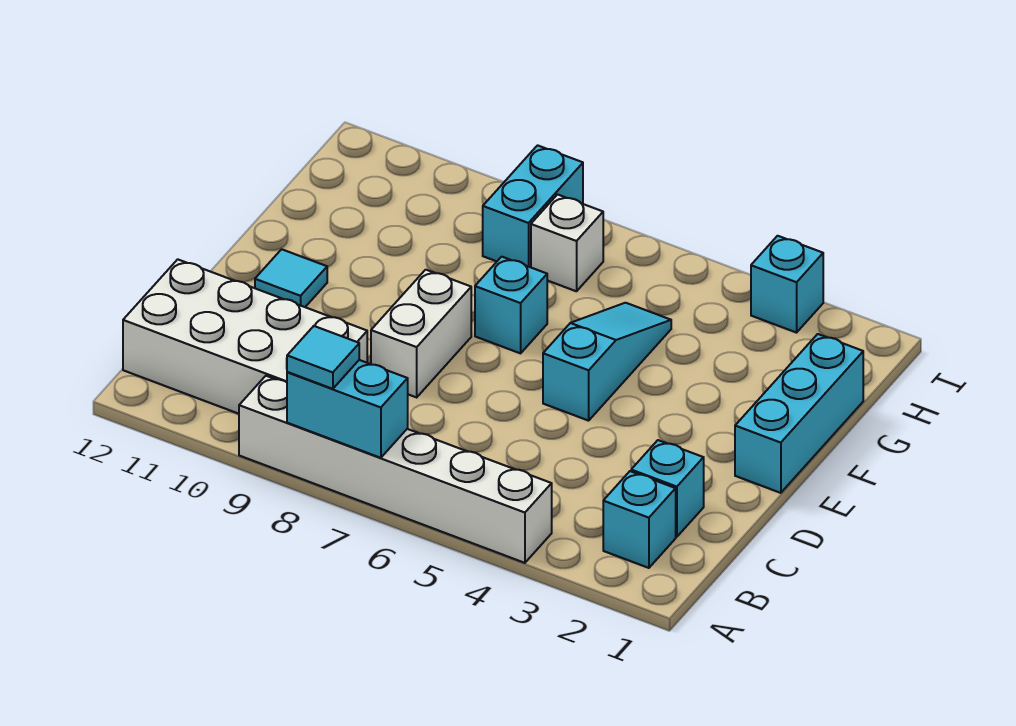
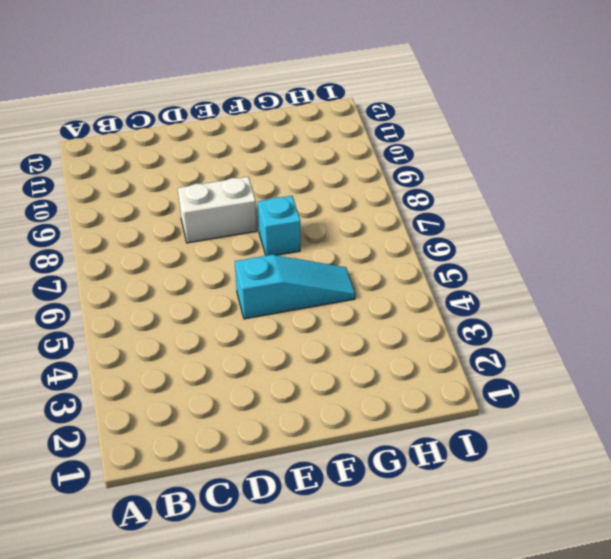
none -> white 1x6 brick [239,376,552,563]
none -> cyan 1x1 brick [603,471,676,568]
none -> white 2x4 brick [123,259,367,414]

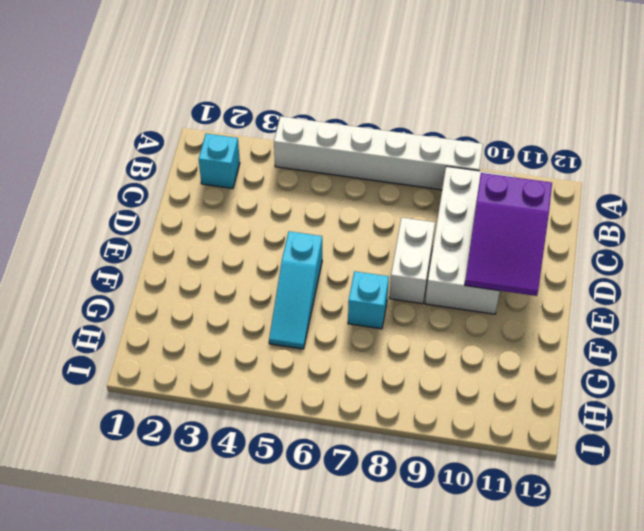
white 2x4 brick [425,166,514,314] -> white 2x4 brick turned to [123,259,367,414]
purple 2x3 slope [465,173,552,296] -> none
none -> cyan 1x1 brick [631,440,704,537]
none -> cyan 1x3 brick [735,334,863,493]
none -> cyan 1x1 tile [255,249,327,307]

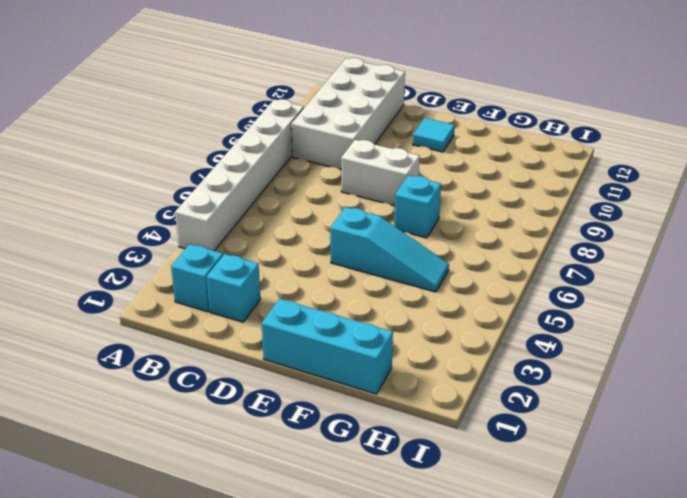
none -> white 1x1 brick [531,195,603,291]
none -> cyan 1x2 brick [483,145,583,267]
none -> cyan 1x1 brick [751,236,823,333]

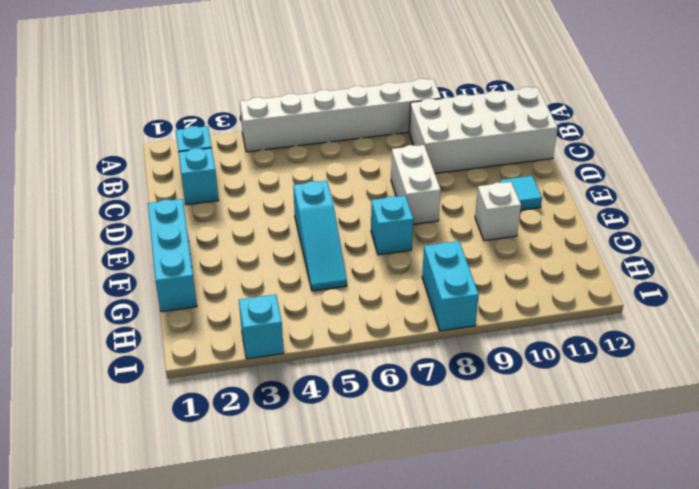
white 1x1 brick [475,182,521,241] -> white 1x1 brick moved to [531,195,603,291]
none -> cyan 1x2 brick [287,360,408,458]
none -> cyan 1x1 tile [287,326,359,389]

